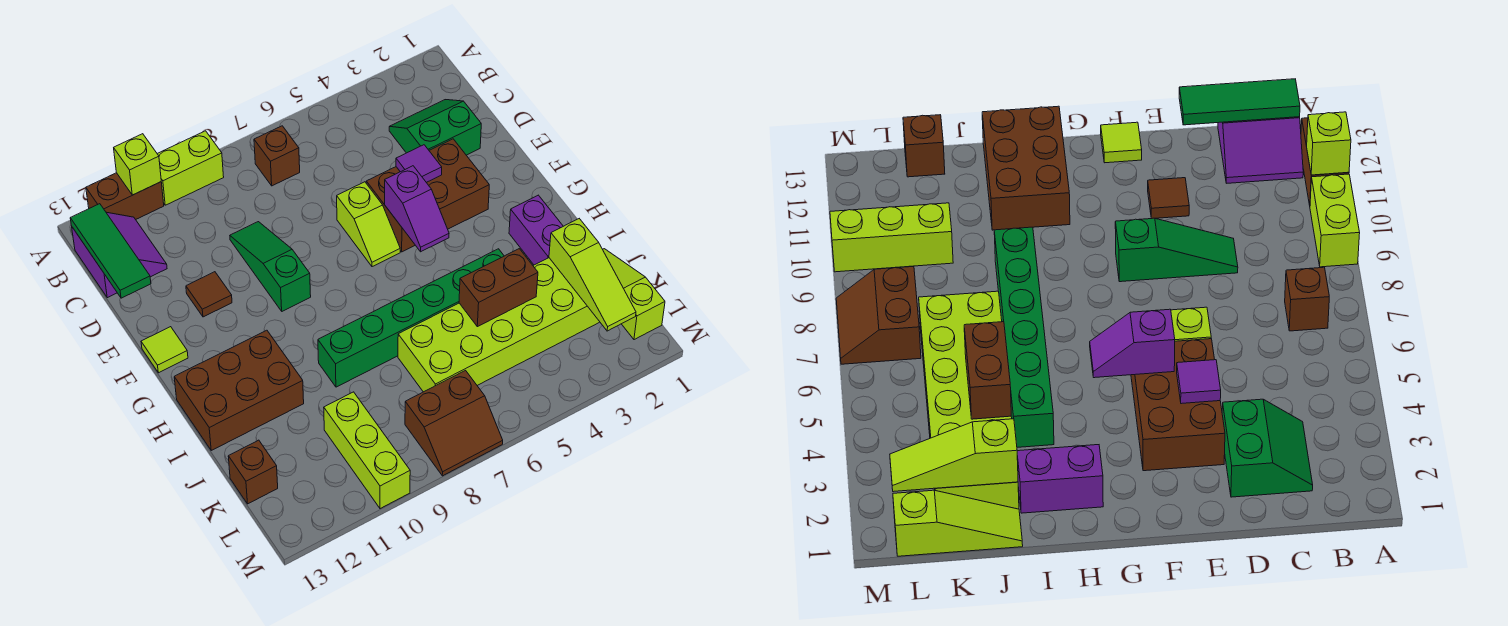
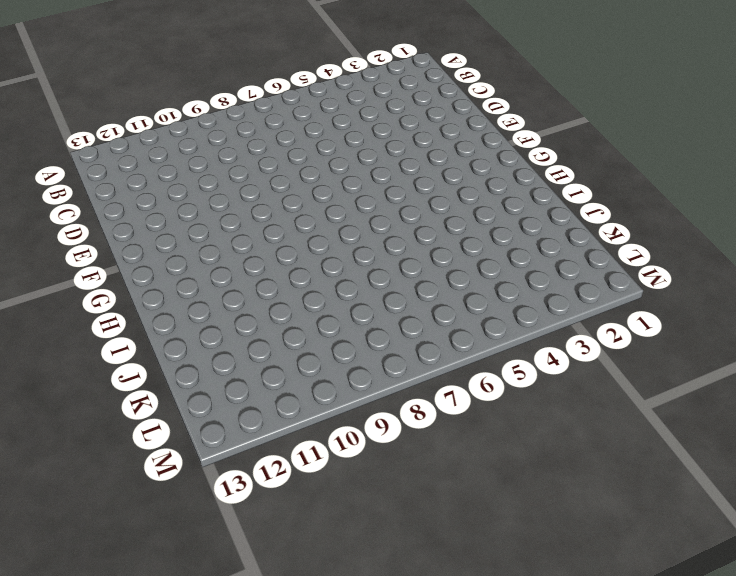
none -> lime 1x2 brick [157,131,224,205]
none -> brown 1x2 brick [86,173,164,220]
none -> brown 1x1 brick [254,126,300,186]

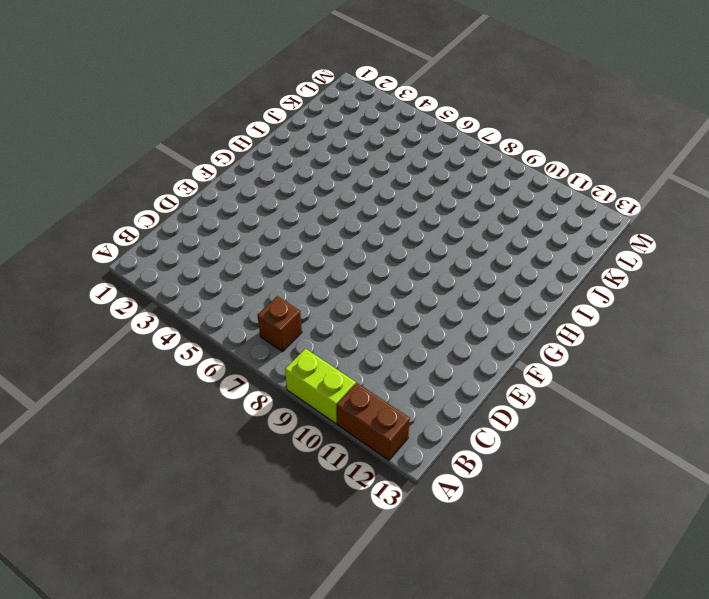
none -> purple 2x2 slope [72,212,167,298]
none -> green 2x2 slope [389,100,481,155]
none -> green 1x3 slope [230,222,311,311]

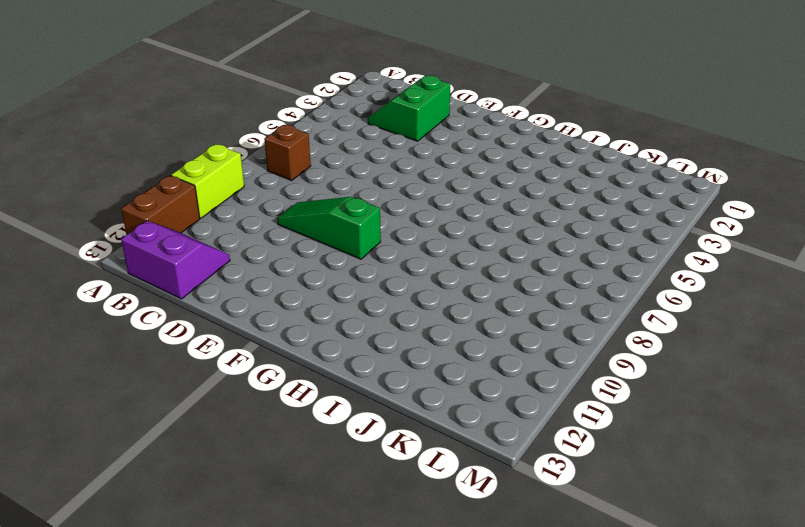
none -> brown 2x3 brick [366,139,489,252]
none -> lime 1x2 slope [337,182,400,267]
none -> brown 1x1 tile [186,272,232,317]

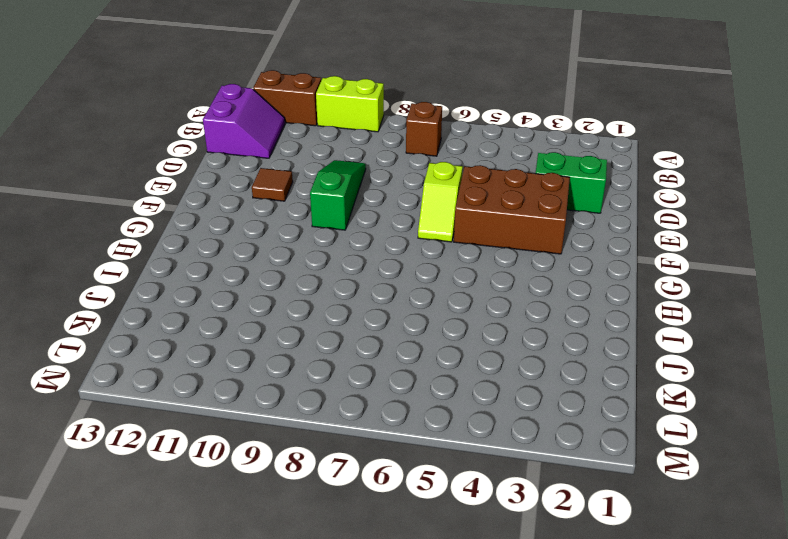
none -> lime 1x1 tile [141,327,188,373]
none -> purple 1x2 brick [509,195,563,265]
none -> brown 2x3 brick [174,330,304,450]

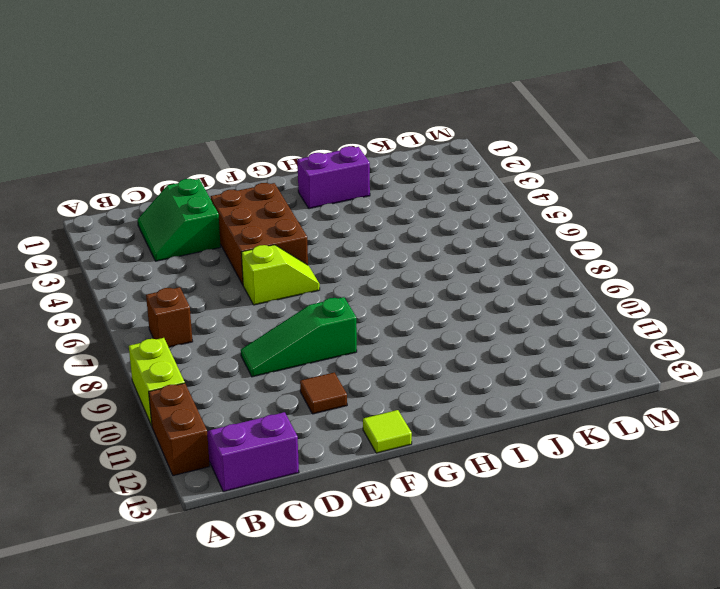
none -> brown 2x3 brick [174,330,304,450]
none -> green 1x6 brick [318,249,504,387]
none -> lime 1x3 slope [603,249,665,340]

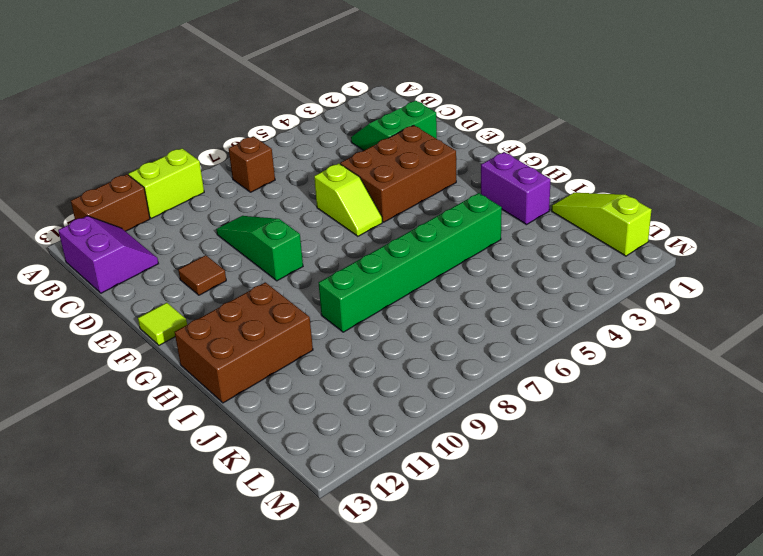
none -> lime 2x6 brick [398,258,600,392]
none -> lime 1x3 brick [324,392,410,509]
none -> brown 1x1 brick [228,440,278,504]

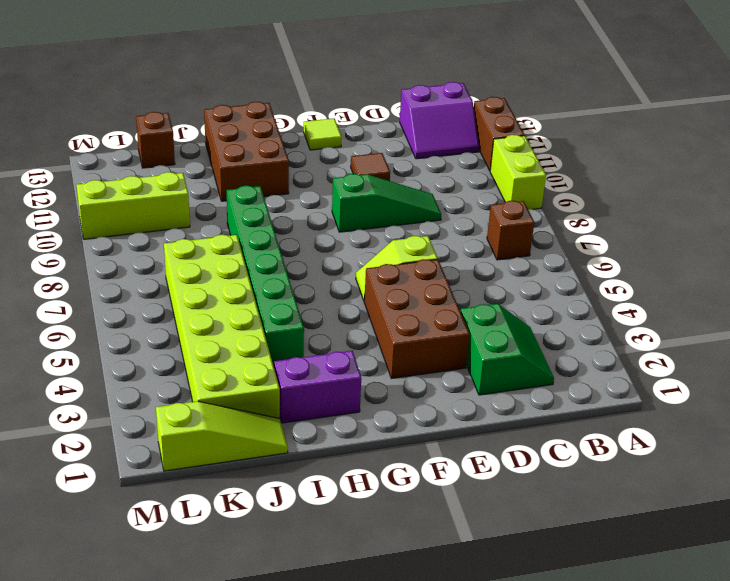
none -> brown 2x2 slope [405,371,503,476]
none -> lime 1x1 brick [114,134,161,195]
none -> green 1x3 tile [70,204,151,298]

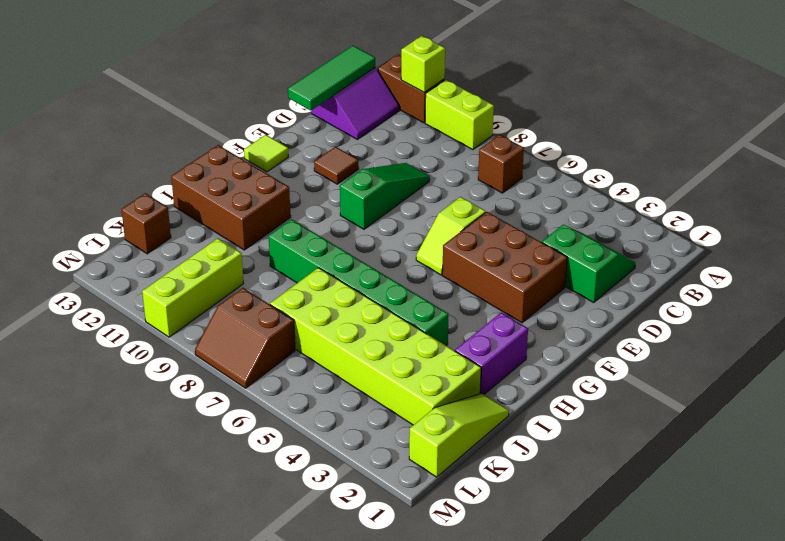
none -> purple 1x1 tile [396,145,442,182]
none -> purple 1x2 slope [385,166,449,252]
none -> lime 1x3 slope [549,219,636,331]

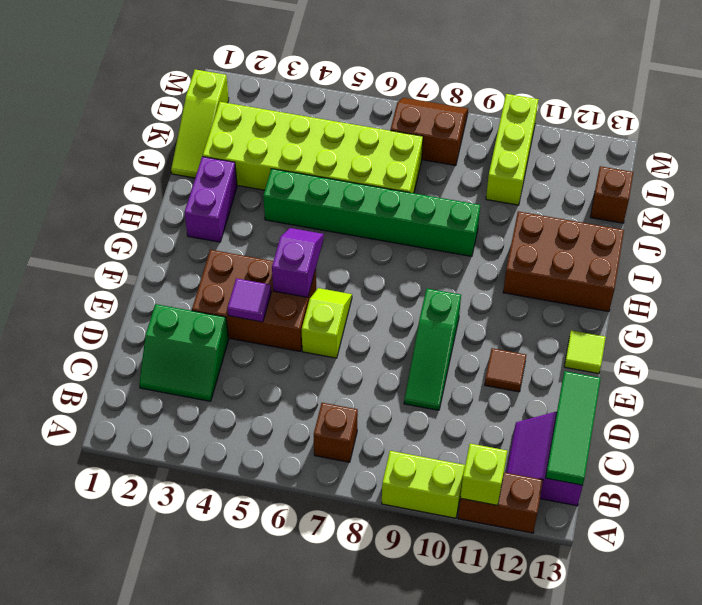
none -> lime 1x3 slope [549,219,636,331]
none -> brown 1x2 brick [459,249,538,327]

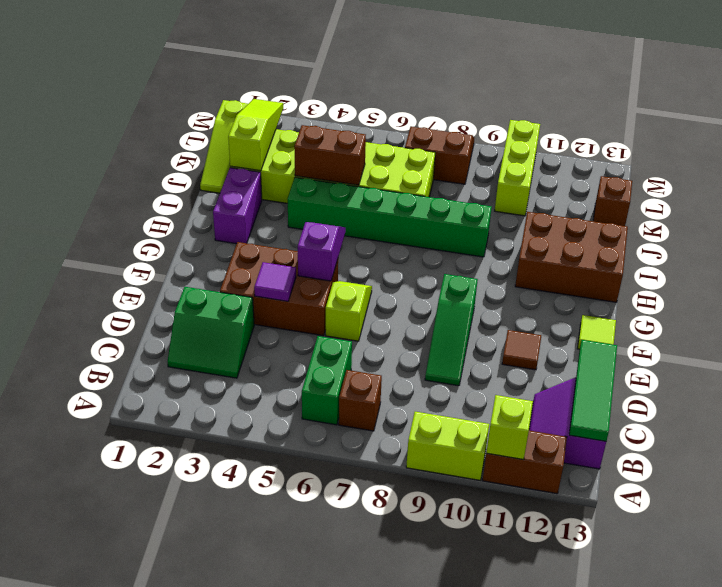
green 1x2 brick [302,336,352,425] -> none

